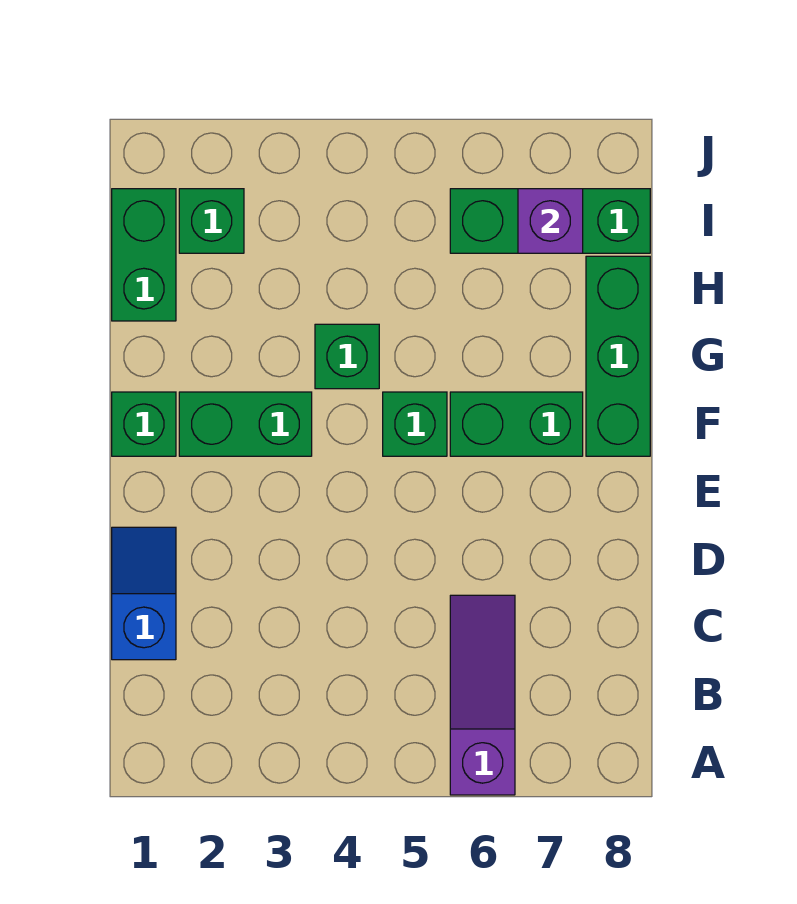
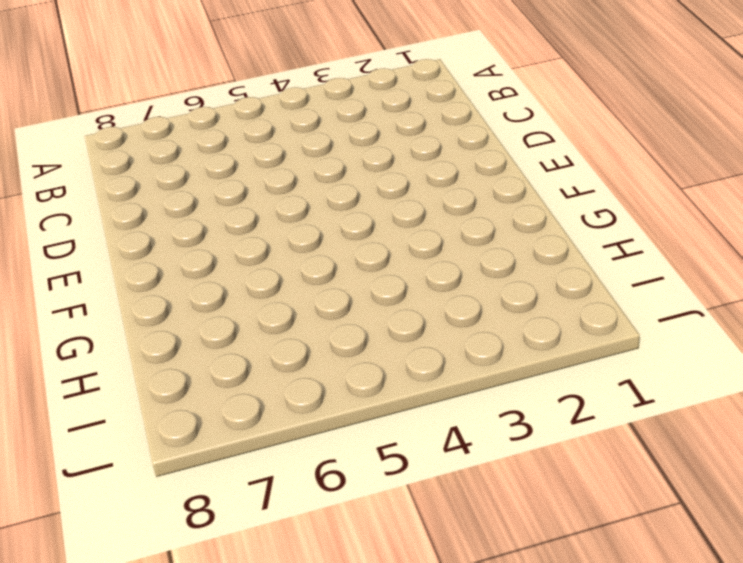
none -> purple 1x3 slope [450,595,515,795]
none -> blue 1x2 slope [112,527,176,660]
none -> green 1x1 brick [112,392,176,456]

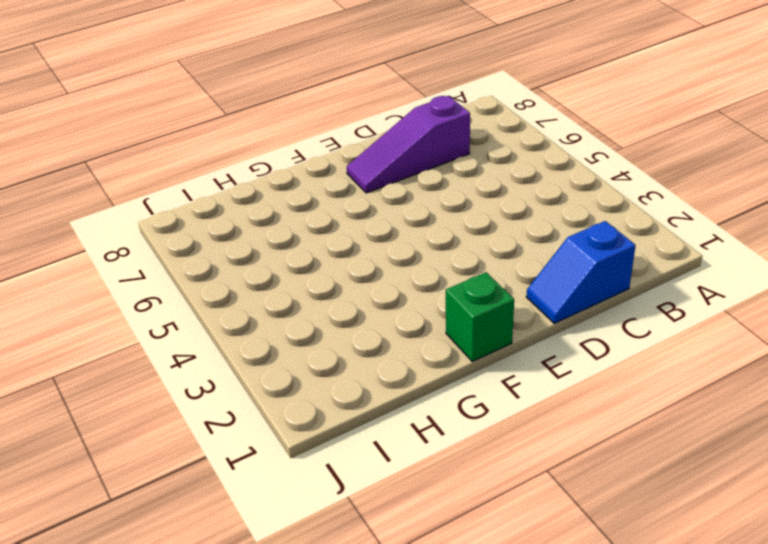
purple 1x3 slope [347,96,470,193] -> purple 1x3 slope moved to [450,595,515,795]
none -> green 1x2 brick [179,392,312,456]
none -> green 1x1 brick [383,392,447,456]
none -> green 1x2 brick [450,392,583,456]

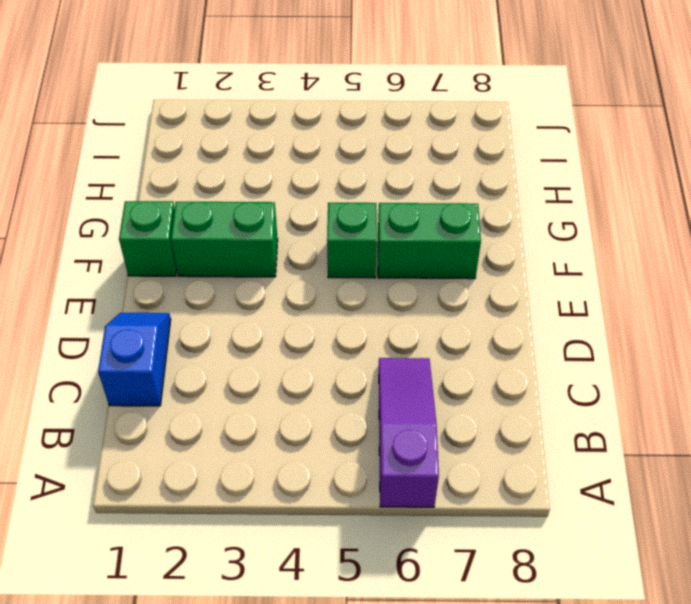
none -> green 1x3 brick [586,256,650,456]
none -> green 1x1 brick [315,324,379,389]
none -> green 1x2 brick [112,189,176,321]

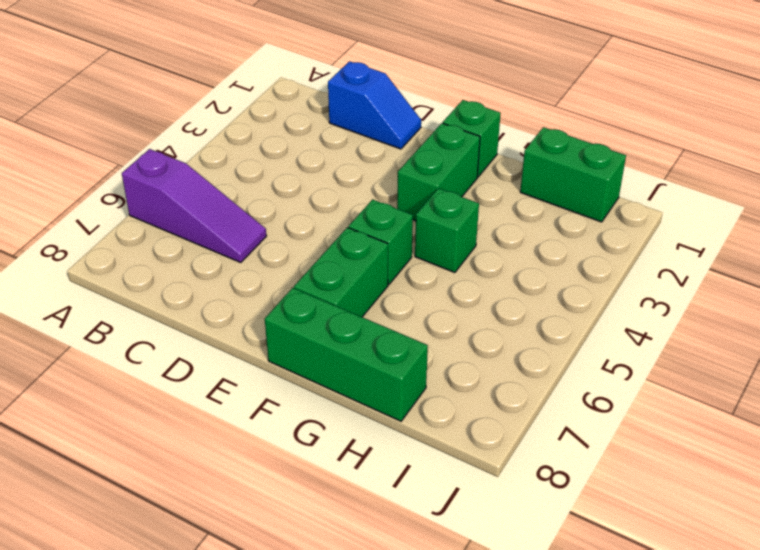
none -> green 1x1 brick [179,189,244,253]
none -> green 1x3 brick [450,189,650,253]
none -> purple 1x1 brick [518,189,583,253]

